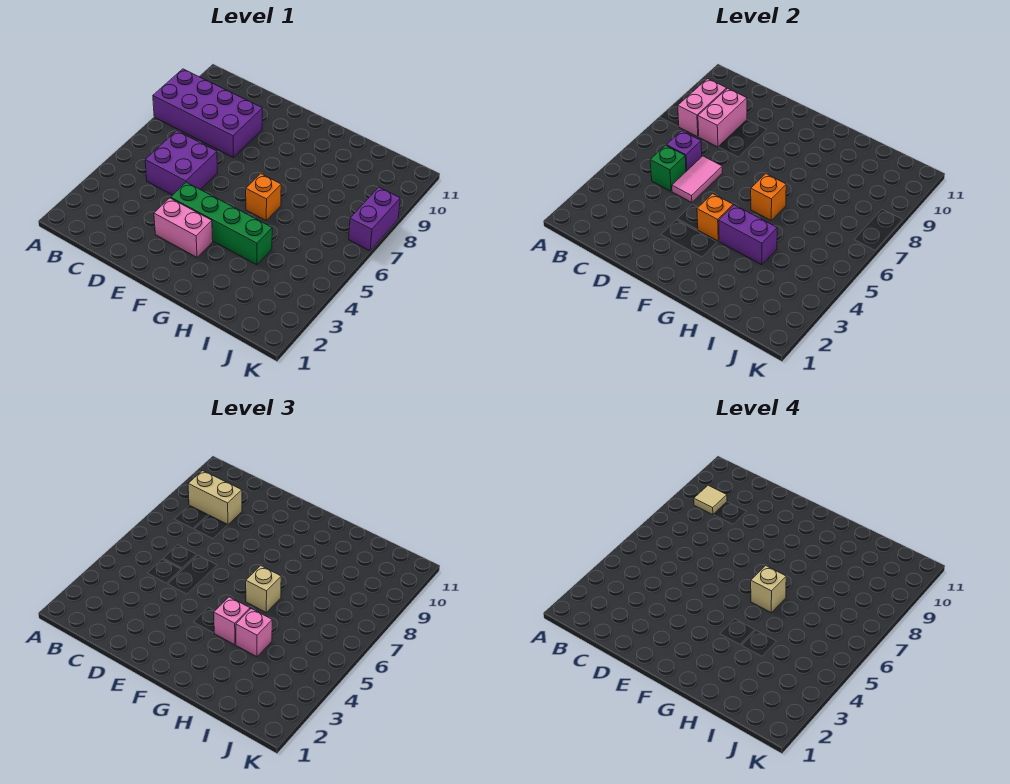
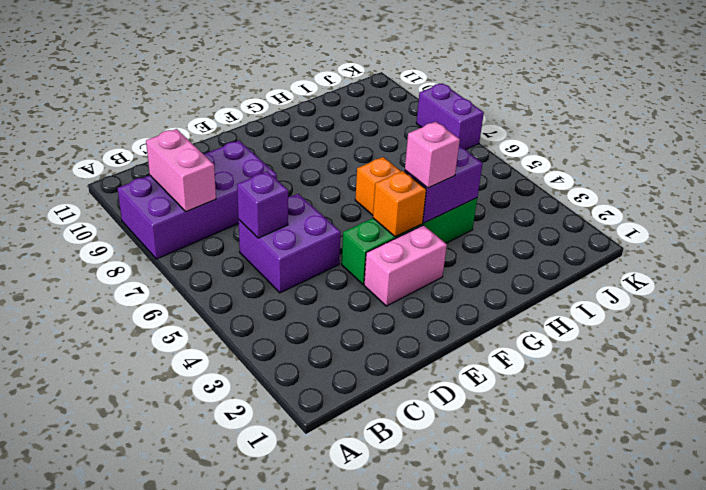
none -> green 1x1 brick [650,145,686,191]
none -> pink 1x2 brick [698,88,747,147]
none -> pink 1x2 tile [672,156,723,202]

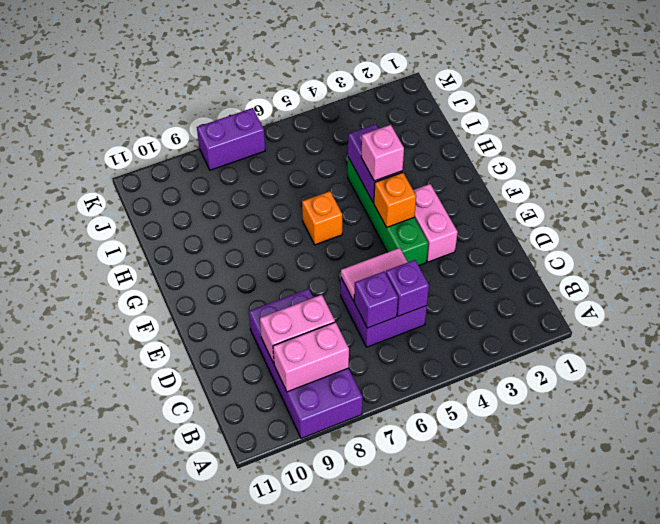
purple 1x1 brick [386,260,429,316] -> green 1x1 brick [650,145,686,191]
none -> orange 1x1 brick [751,174,786,220]
none -> tan 1x2 brick [188,471,242,525]
none -> tan 1x1 brick [246,566,281,612]

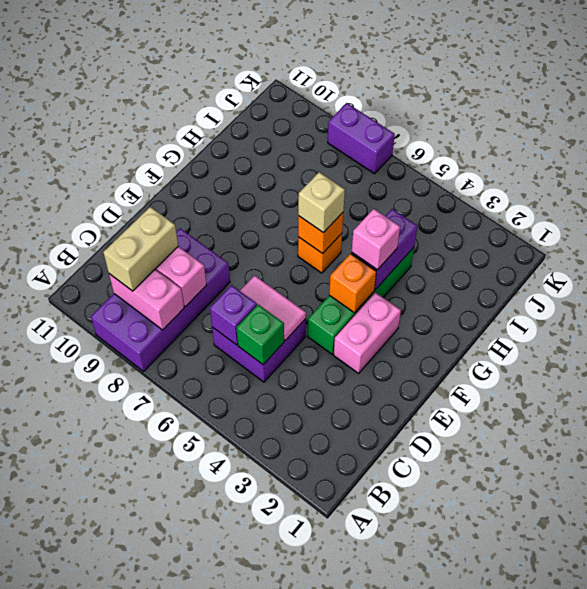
none -> pink 1x1 brick [236,609,272,657]
none -> tan 1x1 tile [694,485,727,515]
none -> tan 1x1 brick [751,566,786,612]

